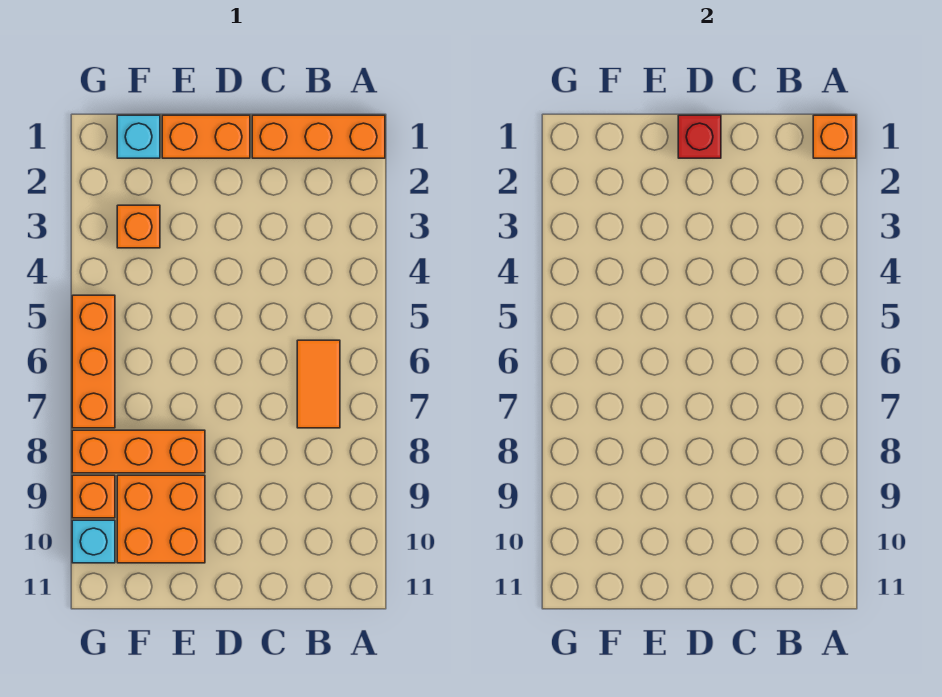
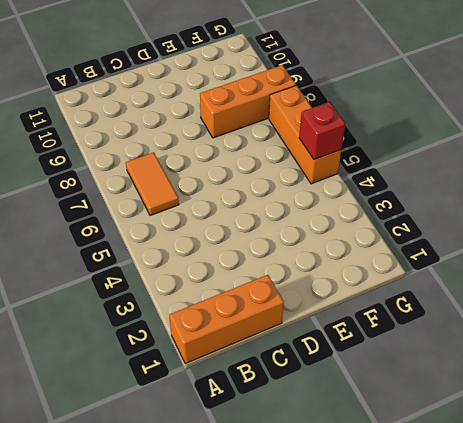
red 1x1 brick [299,102,345,160] -> red 1x1 brick moved to [678,115,721,158]
none -> orange 1x2 brick [162,115,250,158]
none -> orange 2x2 brick [117,475,205,563]
none -> cyan 1x1 brick [117,115,160,158]

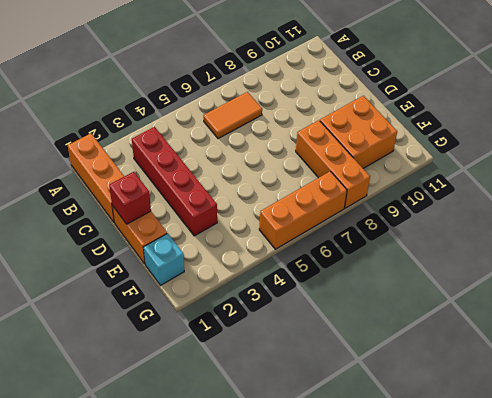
red 1x4 brick [132,127,217,236] -> none
none -> orange 1x1 brick [117,205,160,248]
none -> orange 1x1 brick [72,475,115,518]
none -> cyan 1x1 brick [72,520,115,563]

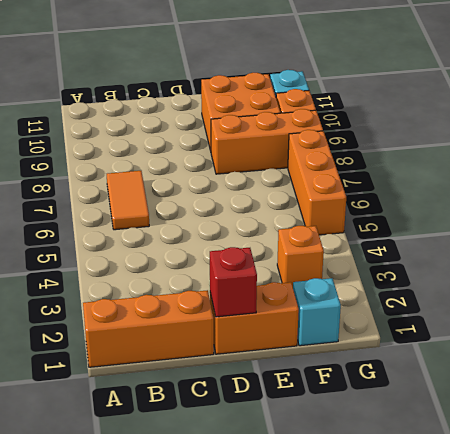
none -> orange 1x1 brick [813,115,856,158]

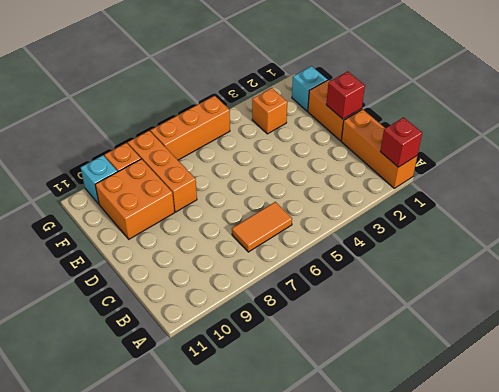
red 1x1 brick [380,117,422,167] -> orange 1x1 brick [813,115,856,158]

